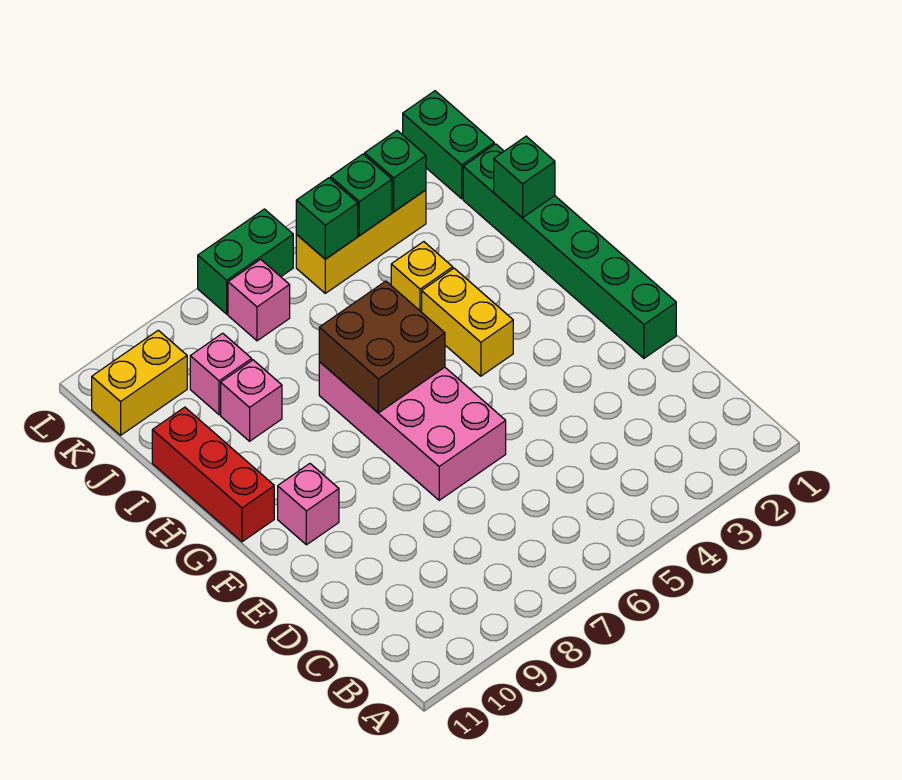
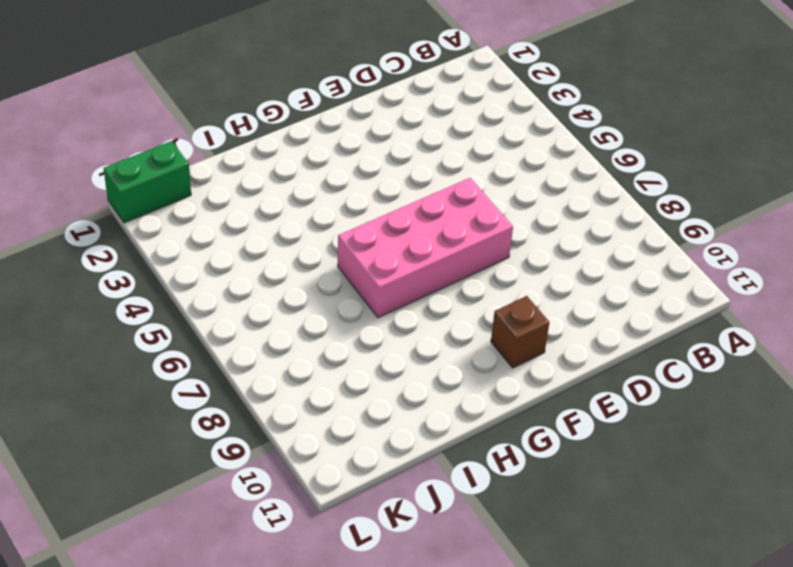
brown 1x1 brick [491,296,550,368] -> pink 1x1 brick [278,464,339,545]
none -> green 1x6 brick [463,144,676,358]
none -> yellow 1x2 brick [422,268,513,376]
none -> red 1x3 brick [152,407,274,542]

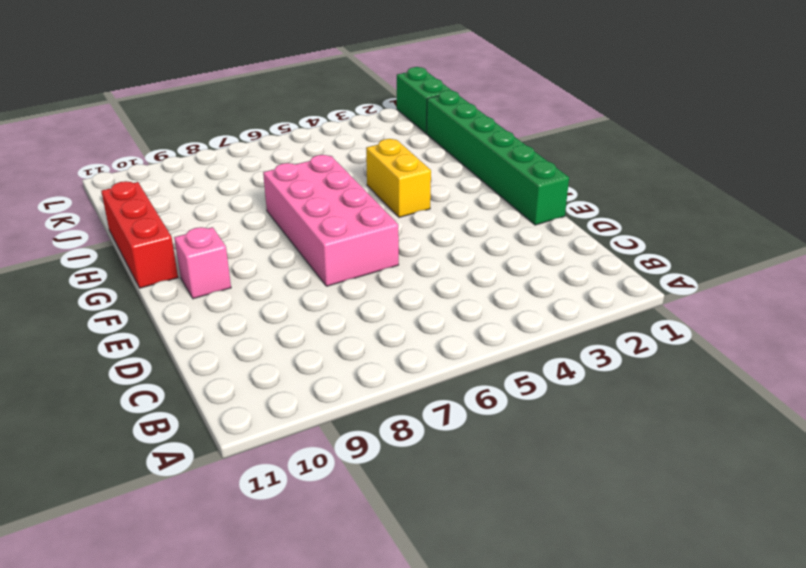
none -> yellow 1x1 brick [391,242,453,312]
none -> pink 1x1 brick [221,360,282,441]
none -> pink 1x1 brick [190,333,252,415]

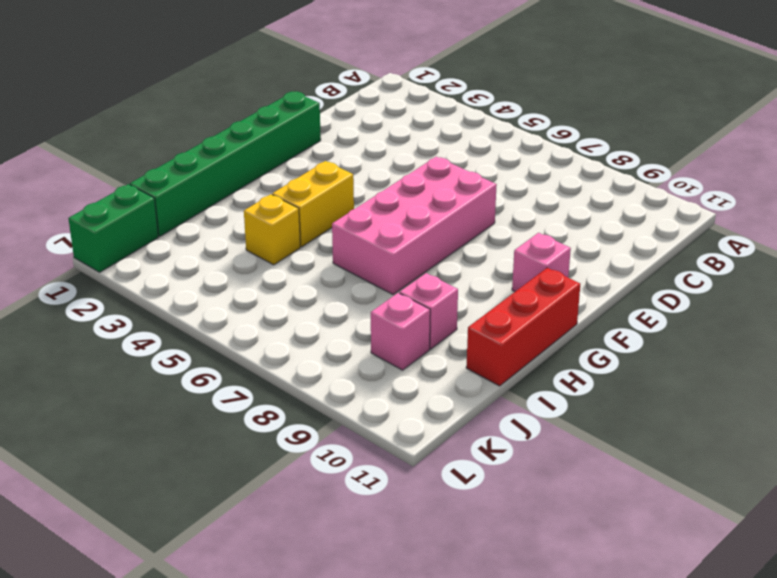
none -> yellow 1x3 brick [296,190,426,293]
none -> pink 1x1 brick [228,259,290,341]
none -> yellow 1x2 brick [92,330,187,435]

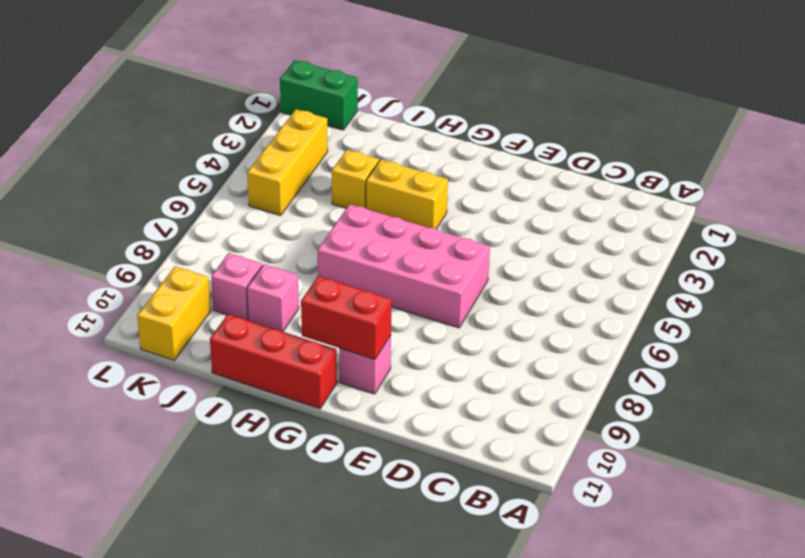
red 1x2 brick [301,276,392,359] -> none
none -> green 1x6 brick [463,144,676,358]
none -> pink 1x1 brick [228,259,290,341]
none -> green 1x2 brick [198,209,293,314]

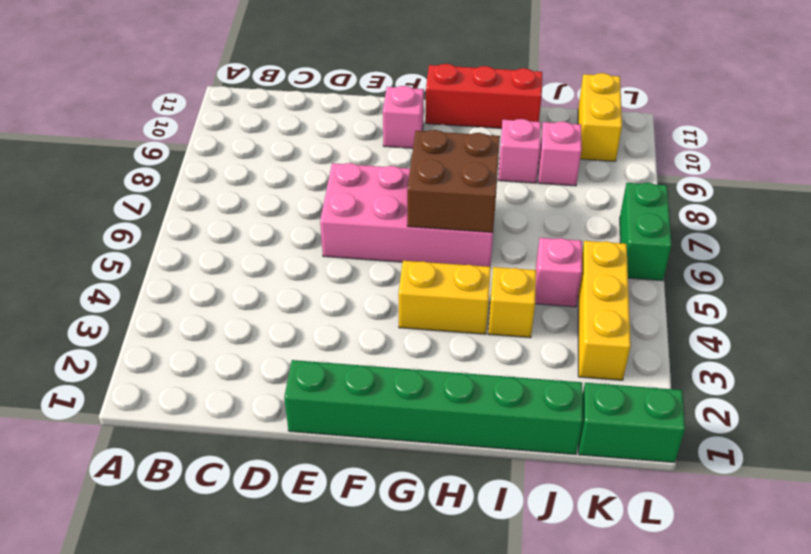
pink 1x1 brick [535,238,582,307] -> pink 1x1 brick moved to [228,259,290,341]
none -> green 1x1 brick [494,136,555,218]
none -> green 1x1 brick [365,131,426,212]
none -> green 1x1 brick [331,154,392,235]

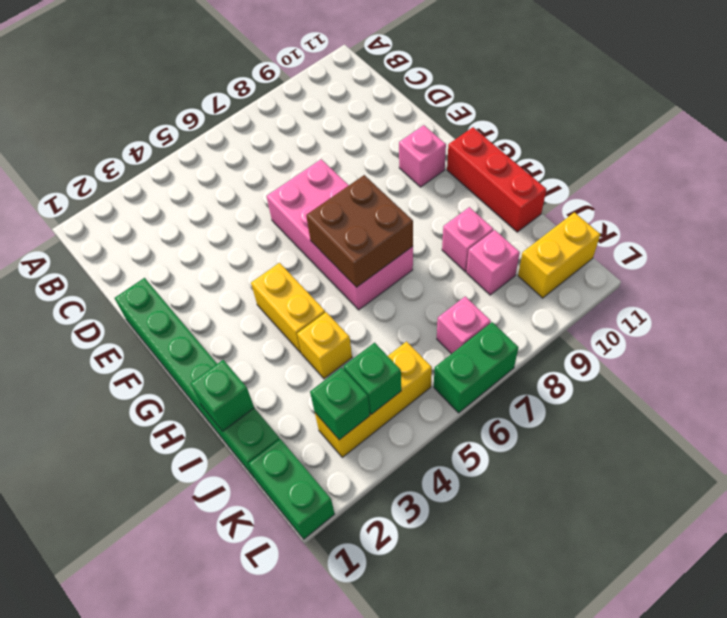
none -> green 1x1 brick [296,178,358,259]

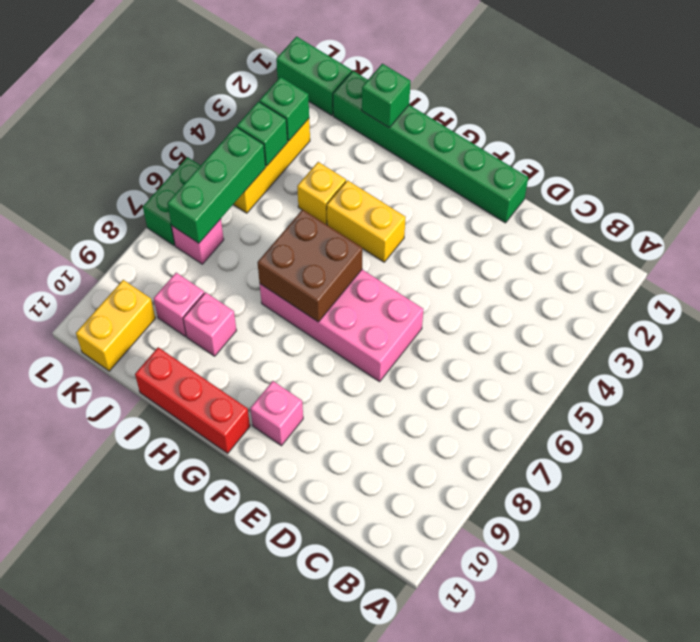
green 1x3 brick [167,127,266,243] -> green 1x1 brick [296,178,358,259]

